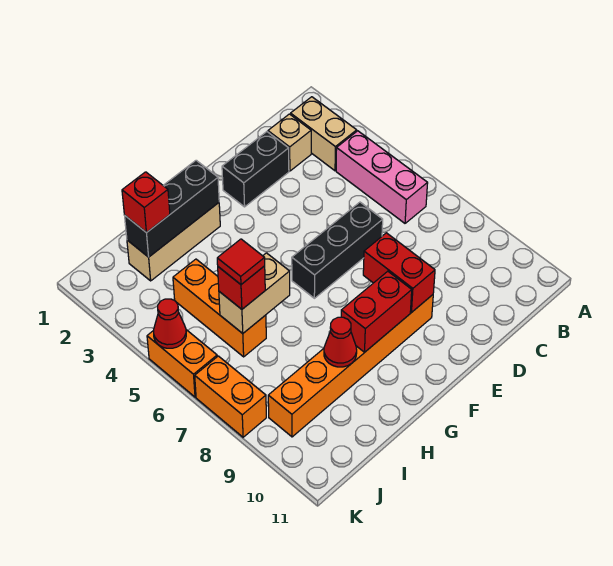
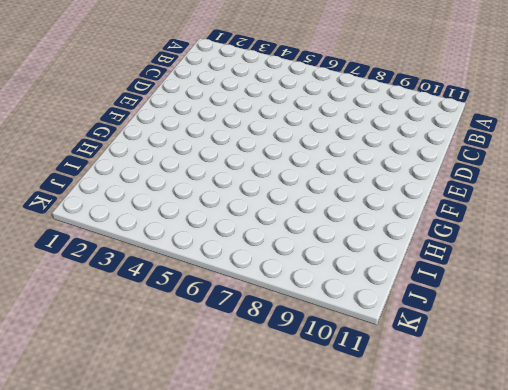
none -> tan 1x2 brick [291,97,357,171]
none -> pink 1x3 brick [336,131,428,223]
none -> tan 1x1 brick [268,114,311,171]

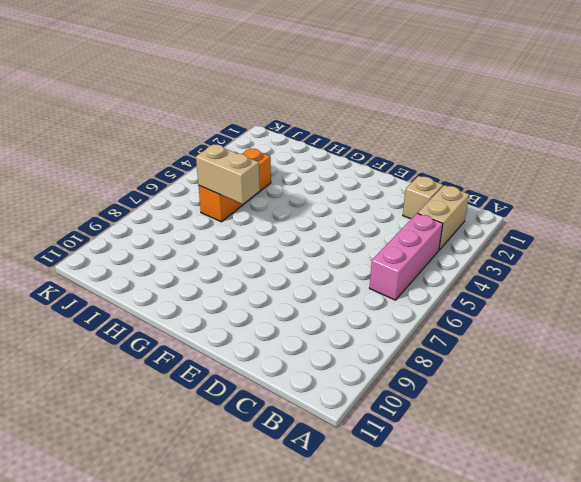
none -> black 1x2 brick [222,132,289,207]
none -> black 1x3 brick [292,202,383,298]
none -> orange 1x6 brick [268,295,433,437]

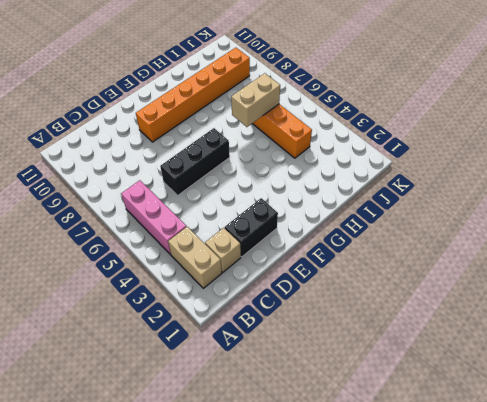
none -> tan 1x3 brick [127,203,220,281]
none -> orange 1x2 brick [147,330,217,397]
none -> orange 1x2 brick [195,356,266,437]

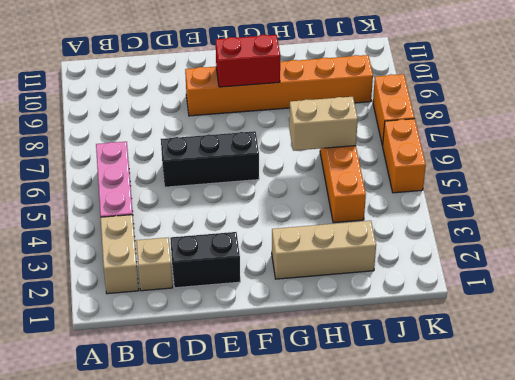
none -> red 1x2 brick [363,233,435,313]
none -> black 1x3 brick [125,160,219,257]
none -> red 1x1 cone [324,317,357,367]

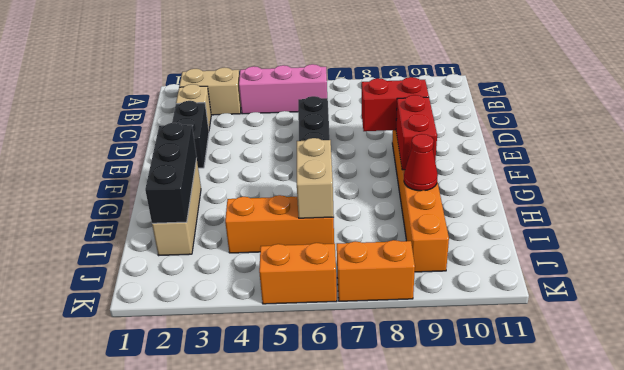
none -> red 1x1 cone [154,299,186,348]
none -> red 1x1 brick [122,172,170,233]
none -> red 1x1 brick [218,266,265,309]

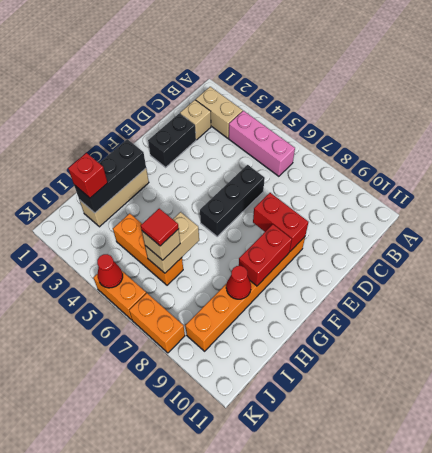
tan 1x1 brick [142,229,180,260] -> red 1x1 brick [218,266,265,309]

